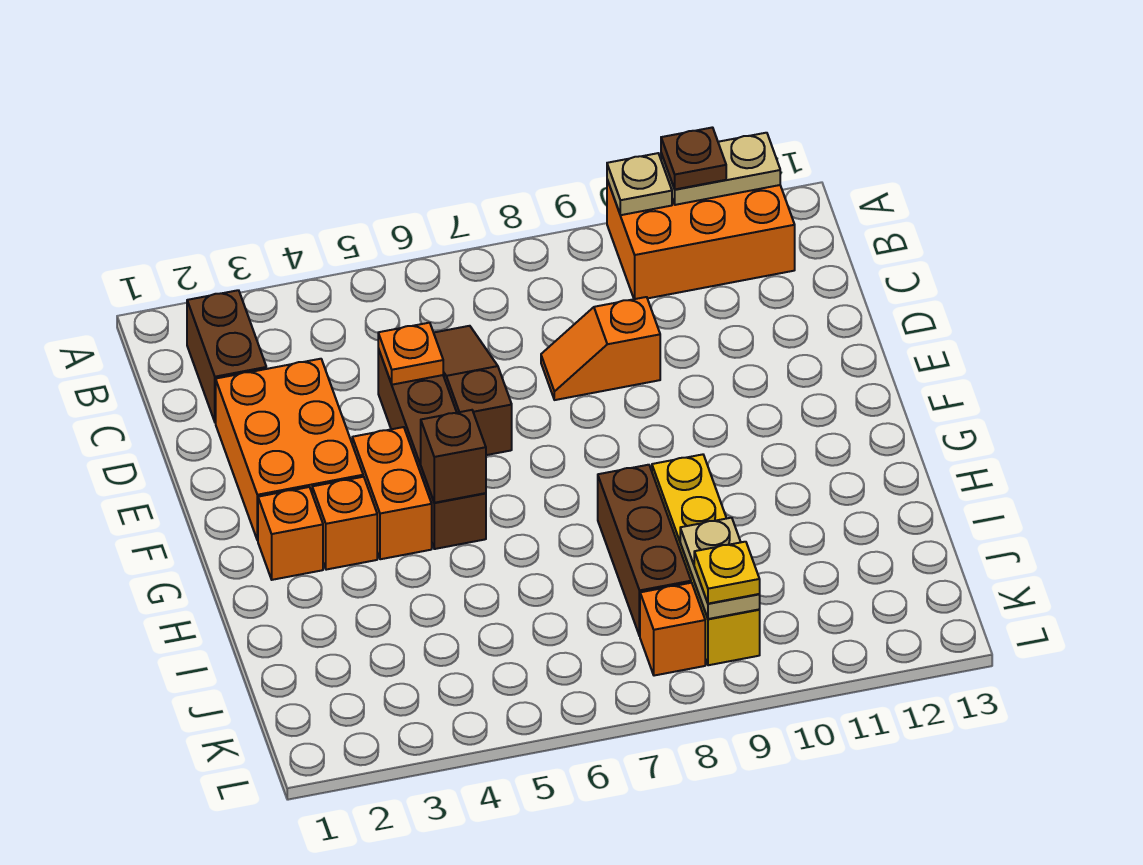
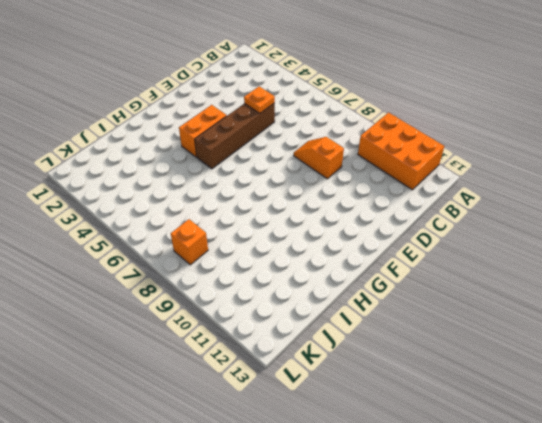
none -> brown 1x2 brick [187,290,266,422]
none -> brown 1x3 slope [434,326,512,455]
none -> orange 2x3 brick [216,359,363,540]

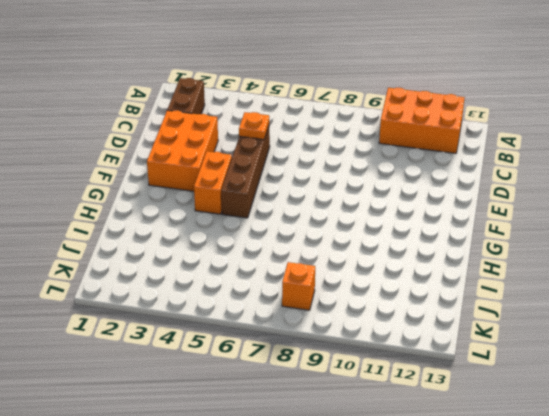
none -> brown 1x3 slope [434,326,512,455]
none -> orange 1x2 slope [541,297,660,400]
none -> orange 1x1 brick [258,487,323,580]

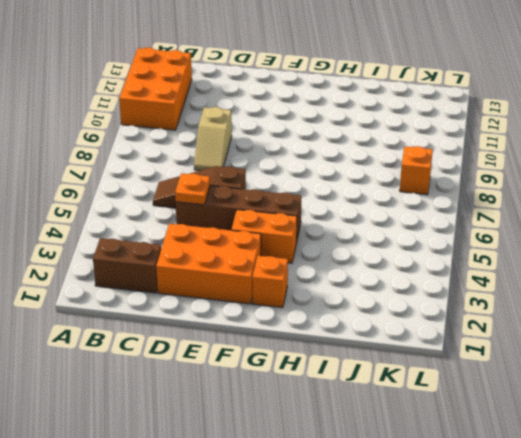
tan 1x2 slope [194,107,232,171] -> orange 1x2 slope [541,297,660,400]
none -> orange 1x1 brick [312,477,377,570]
none -> brown 1x3 brick [598,465,691,636]
none -> yellow 1x4 brick [652,454,760,665]

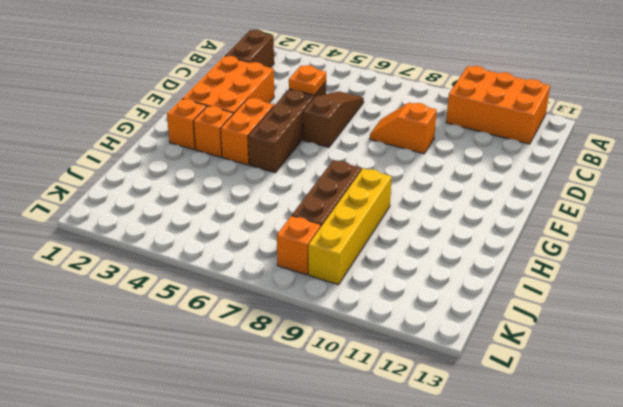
none -> tan 1x1 plate [607,153,672,215]
none -> tan 1x2 plate [661,133,780,205]
none -> brown 1x1 brick [421,410,486,503]

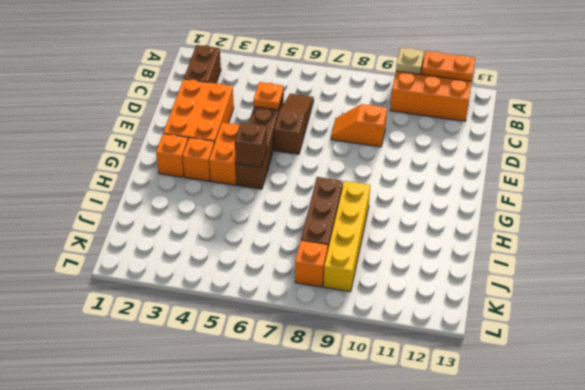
orange 1x2 plate [422,51,475,81] -> tan 1x2 plate [661,133,780,205]
none -> tan 1x2 plate [680,518,760,619]
none -> brown 1x1 plate [661,127,726,189]
none -> yellow 1x1 plate [694,542,760,604]

